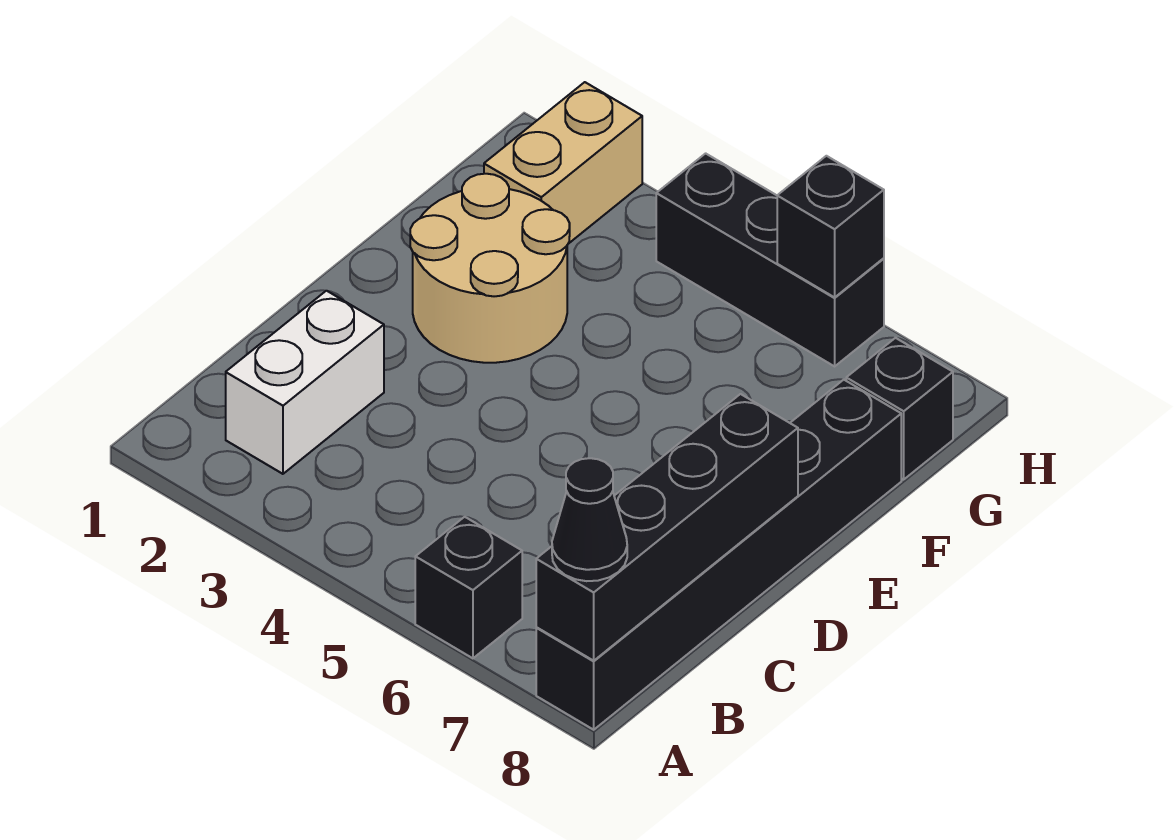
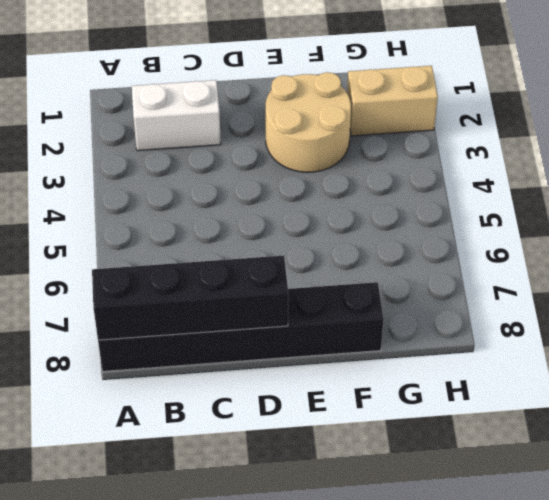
none -> black 1x1 brick [415,517,522,658]
none -> black 1x1 brick [846,338,953,479]

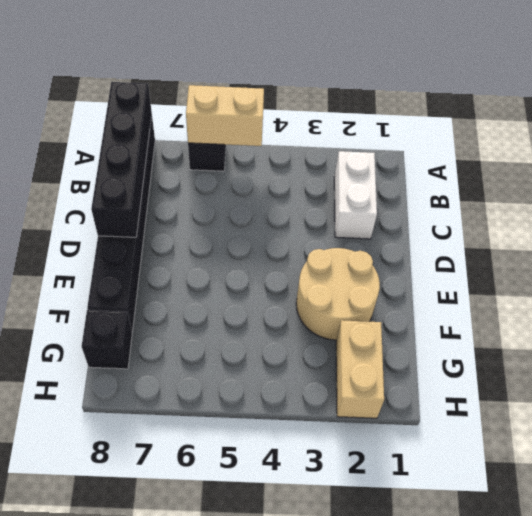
tan 1x2 brick [186,85,264,146] -> none
none -> black 1x3 brick [656,153,884,366]
none -> black 1x1 brick [777,156,884,297]

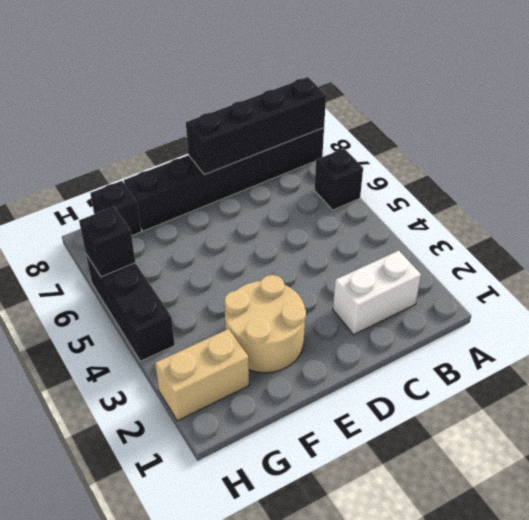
none -> black 1x1 cone [552,458,627,581]

